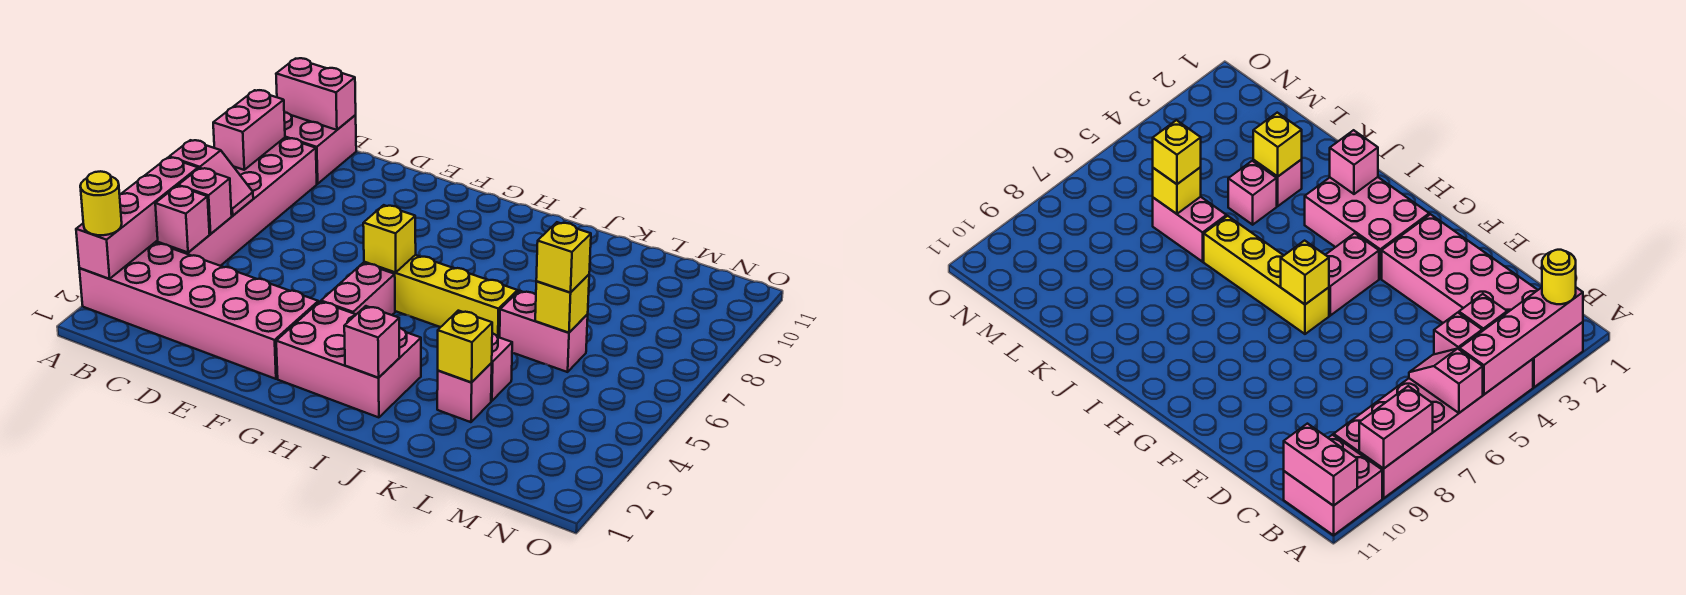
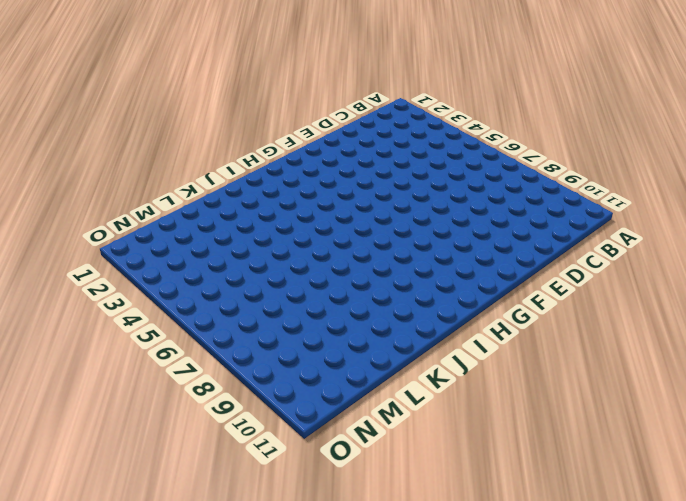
none -> pink 2x6 brick [79,243,318,379]
none -> pink 2x6 brick [155,138,317,266]
none -> pink 2x2 brick [284,112,356,184]

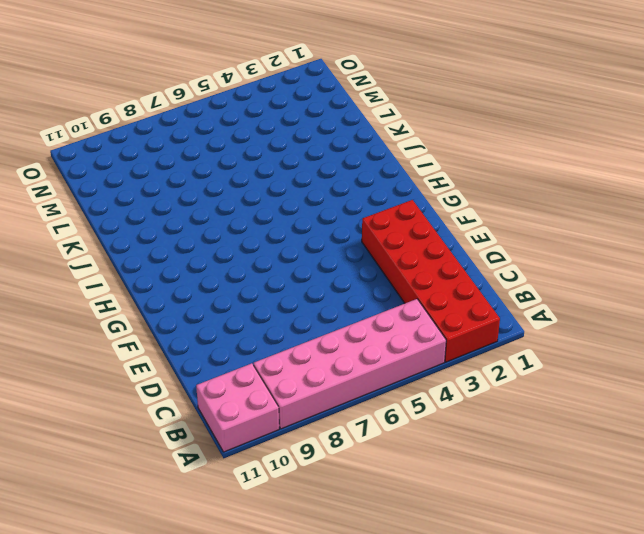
red 2x6 brick [362,200,500,362] -> pink 2x6 brick [79,243,318,379]
none -> pink 2x3 brick [276,302,421,417]
none -> pink 1x2 brick [321,263,395,315]
none -> yellow 1x4 brick [364,255,518,338]

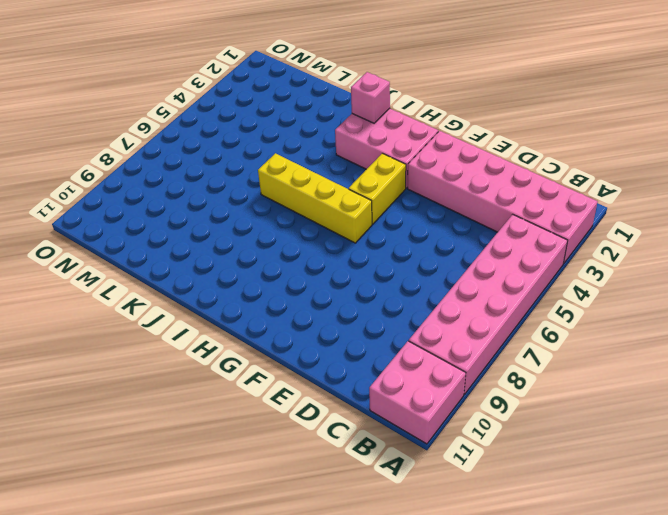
yellow 1x2 brick [349,153,406,224] -> pink 1x2 brick [321,263,395,315]
none -> pink 1x1 brick [437,363,492,422]
none -> pink 1x1 brick [491,333,512,401]
none -> pink 1x2 brick [500,291,588,372]

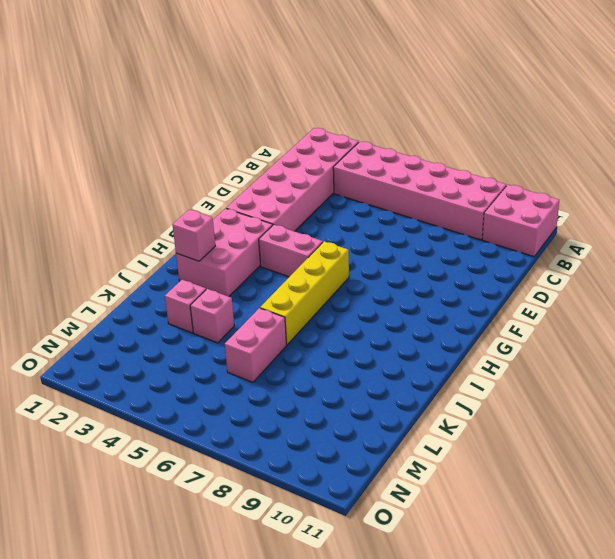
none -> pink 1x4 brick [76,157,198,279]
none -> pink 1x2 slope [169,140,253,216]
none -> pink 1x2 brick [213,90,285,170]

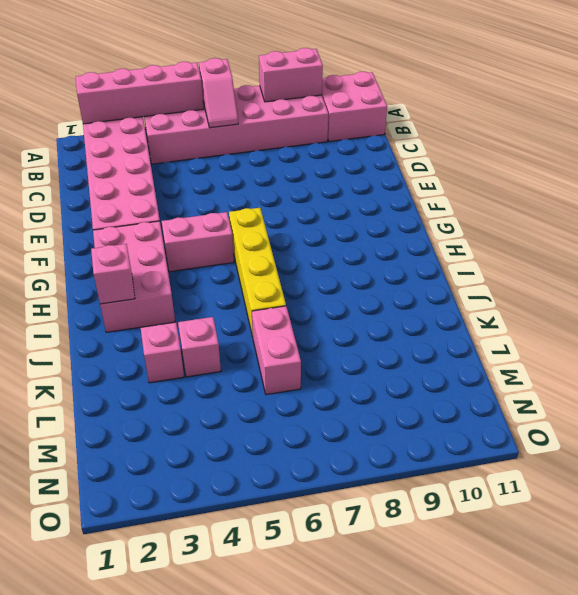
none -> pink 1x2 brick [276,58,356,130]
none -> pink 1x1 brick [155,186,210,253]
none -> pink 1x1 brick [178,168,232,234]

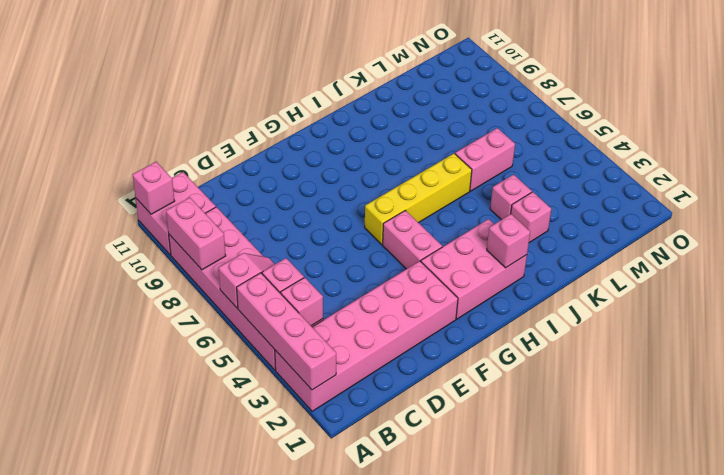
pink 1x1 brick [133,162,174,214] -> pink 1x2 brick [276,58,356,130]
none -> yellow 1x1 brick [363,205,416,273]
none -> yellow 1x1 brick [438,311,492,383]
none -> yellow 1x1 brick [535,275,589,333]

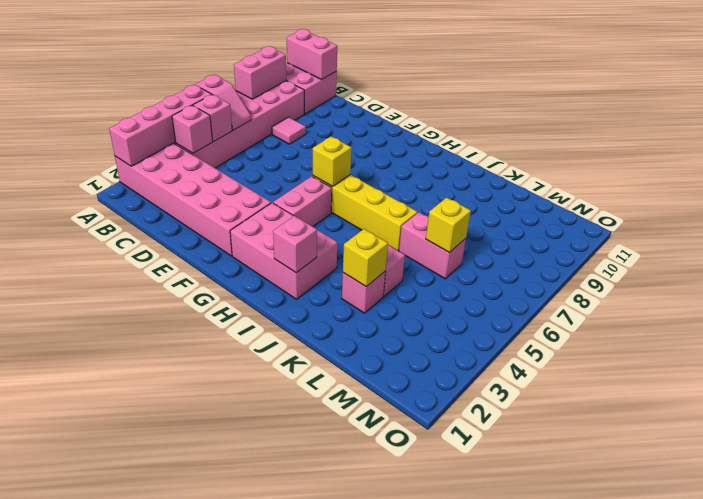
pink 1x1 tile [272,117,306,144] -> none
none -> yellow 1x1 round brick [80,171,122,235]
none -> yellow 1x1 brick [536,222,591,293]

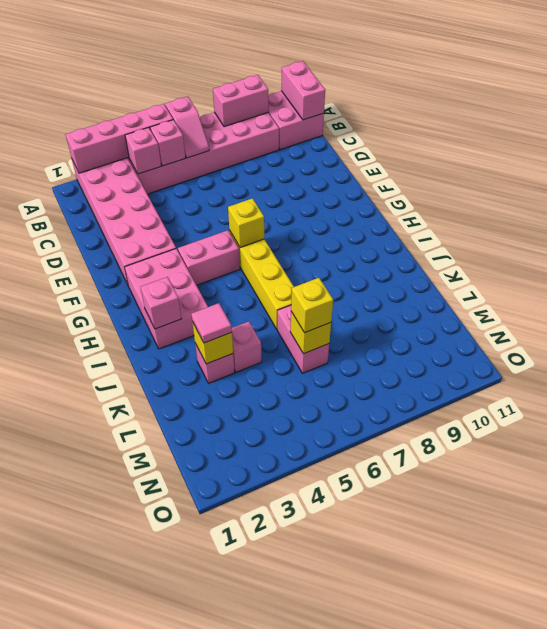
pink 1x1 tile [191,303,232,343] -> none
none -> yellow 1x1 round brick [80,171,122,235]

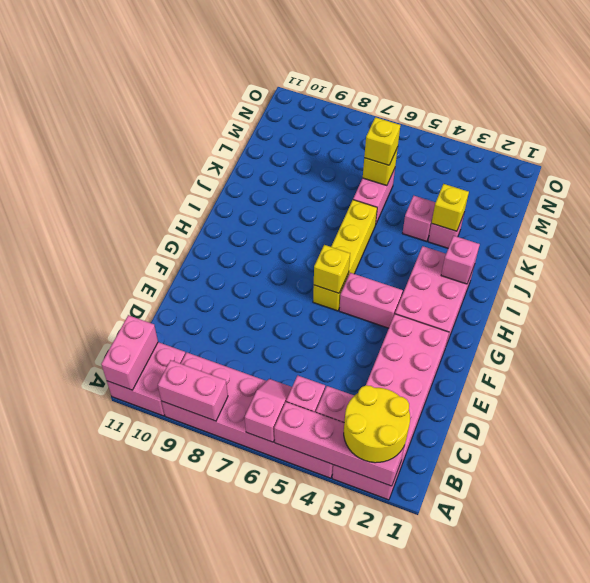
yellow 2x2 round brick [344,385,410,463] -> yellow 1x1 round brick [80,171,122,235]

